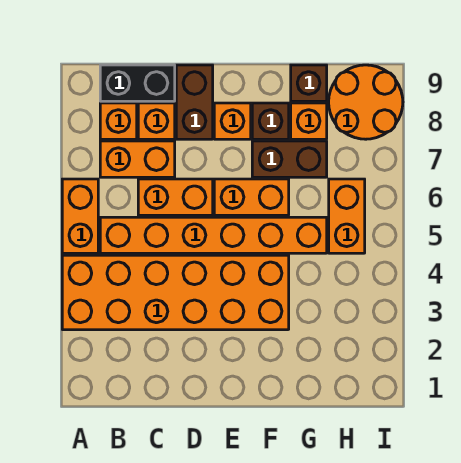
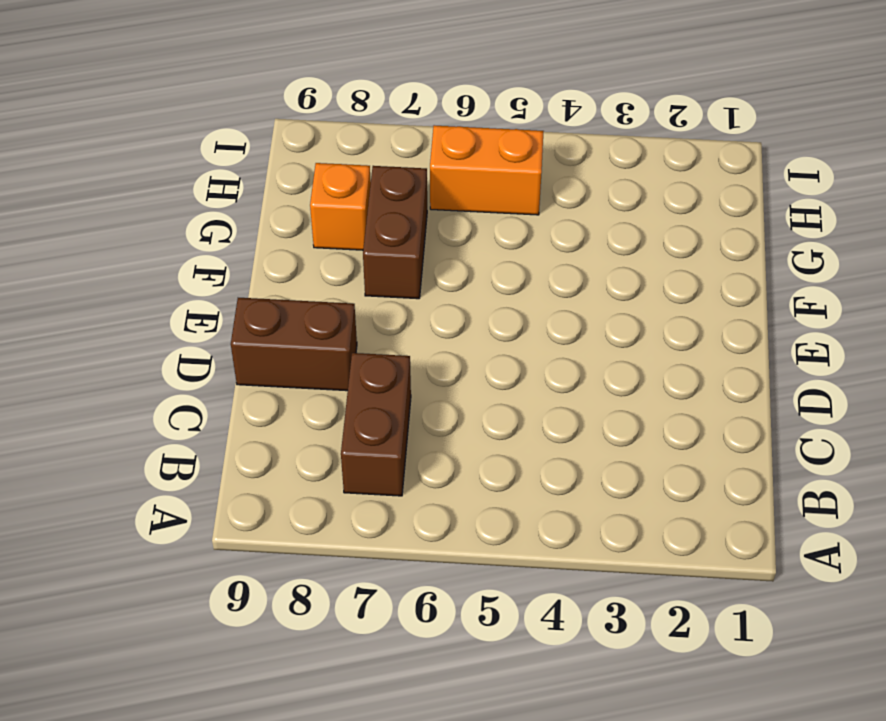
brown 1x2 brick [341,353,411,496] -> orange 1x2 brick [100,141,175,177]
none -> orange 2x6 brick [62,255,289,330]
none -> orange 1x2 brick [62,179,98,253]
none -> orange 1x6 brick [100,217,327,253]

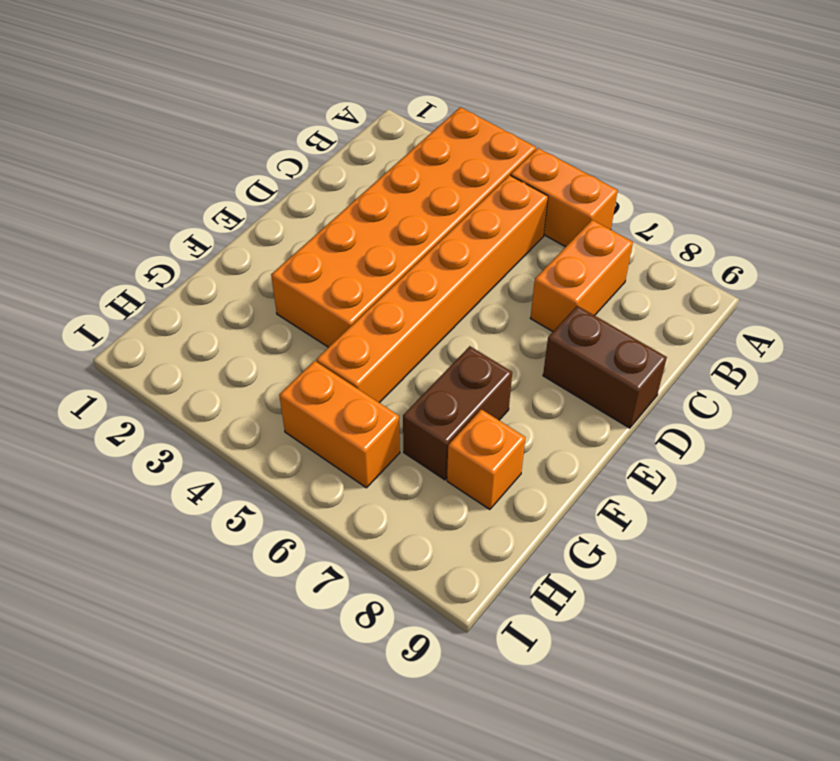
none -> orange 1x1 brick [100,103,137,139]
none -> black 1x2 brick [100,65,175,101]
none -> orange 1x2 brick [138,179,213,215]

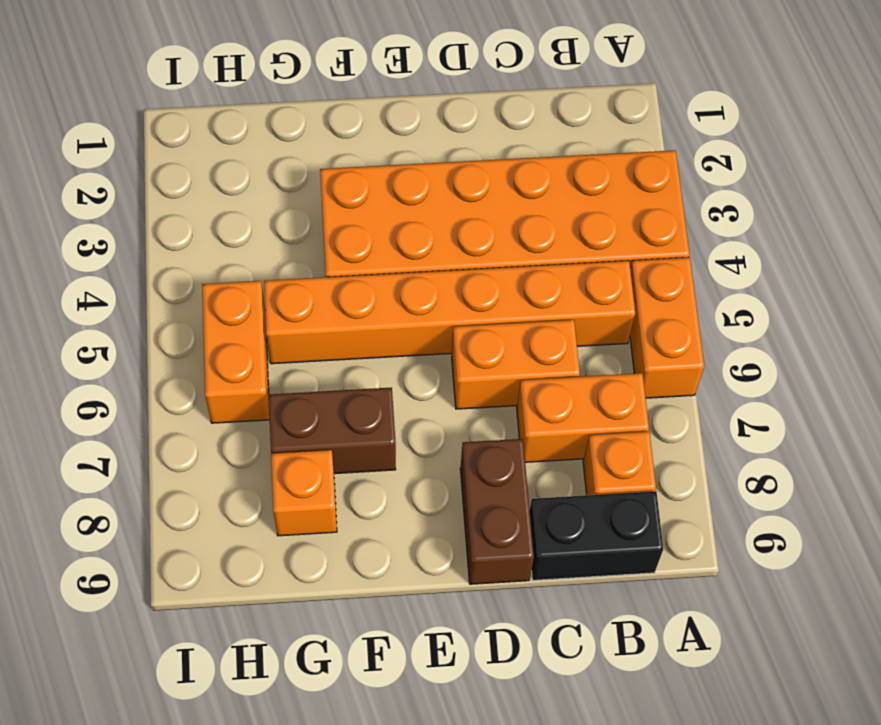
none -> orange 1x1 brick [138,103,175,139]
none -> orange 1x2 brick [214,179,289,215]
none -> orange 1x1 brick [214,103,251,139]

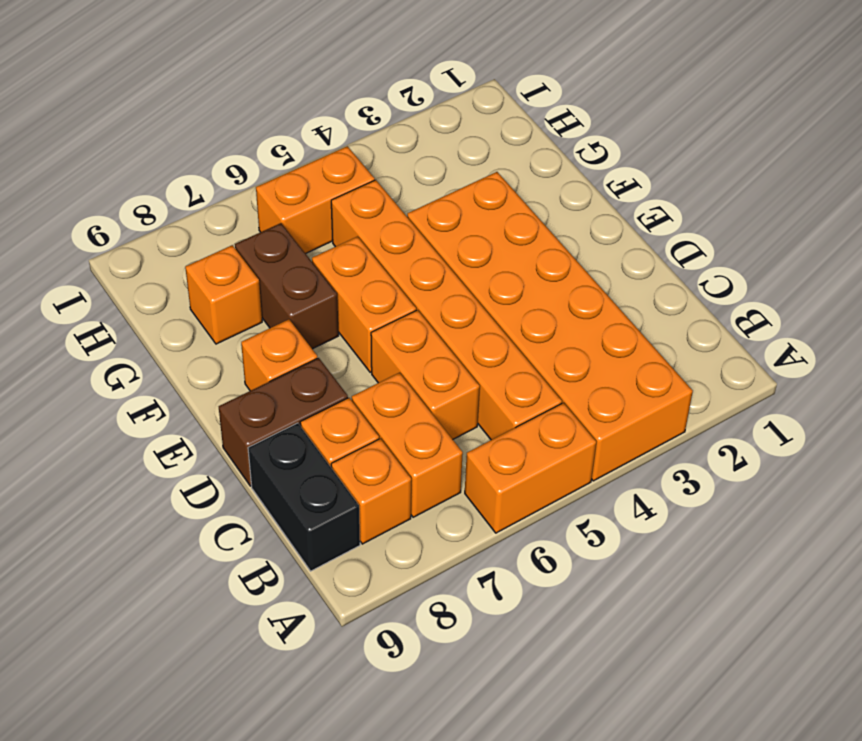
none -> brown 1x1 brick [252,103,289,139]
none -> brown 1x1 brick [291,65,327,101]
none -> orange 2x2 round brick [329,65,403,139]

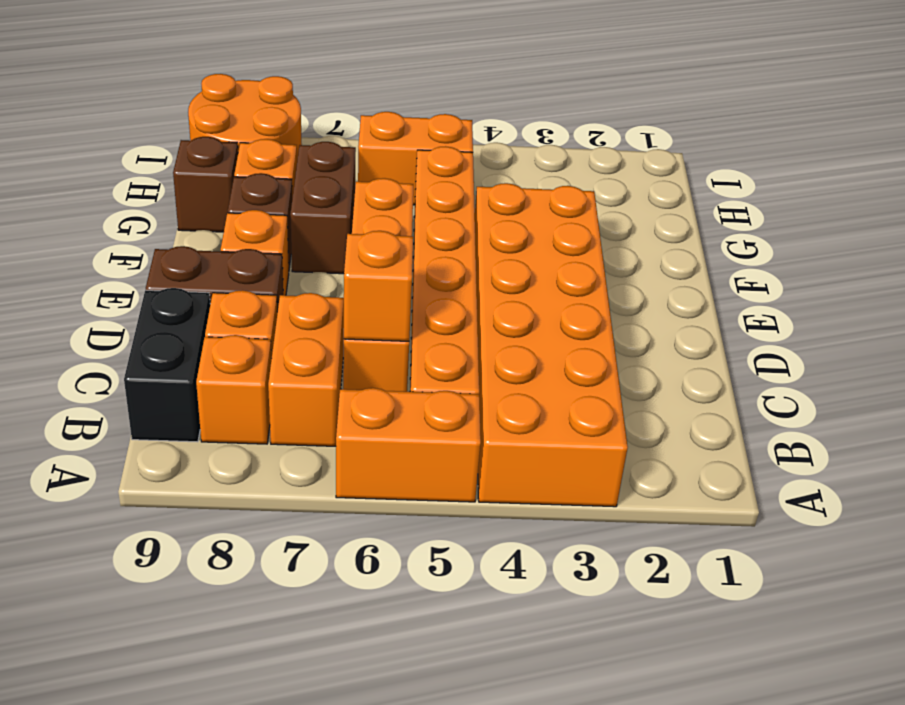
orange 1x1 brick [344,231,413,341] -> none

